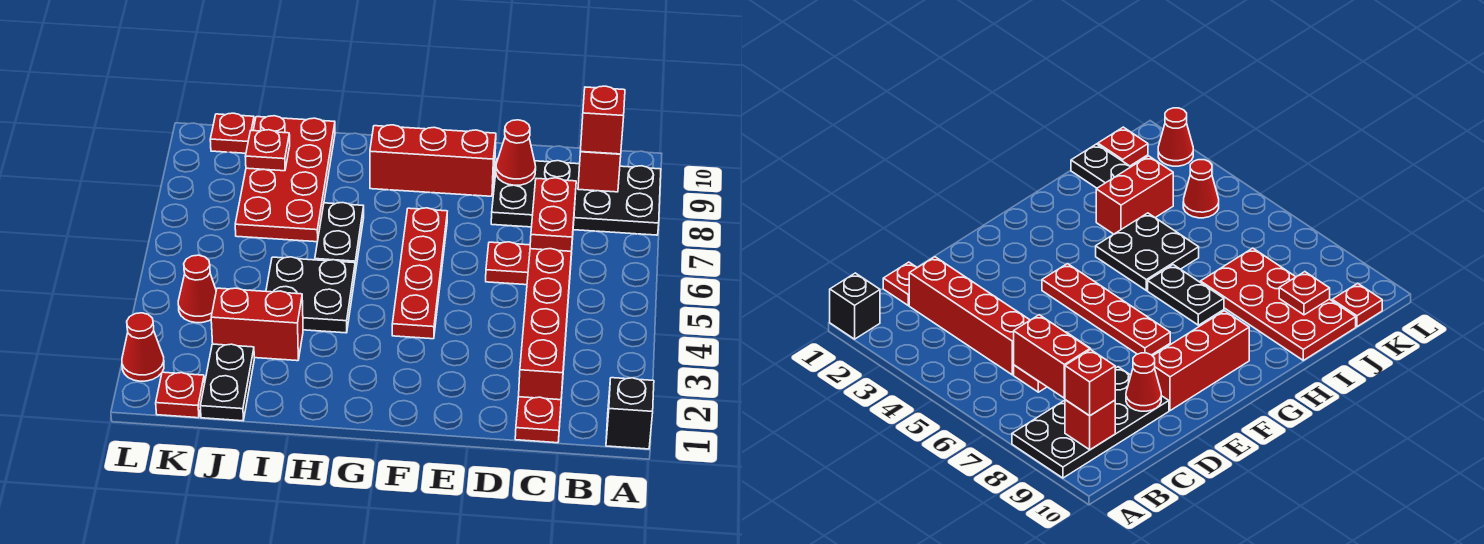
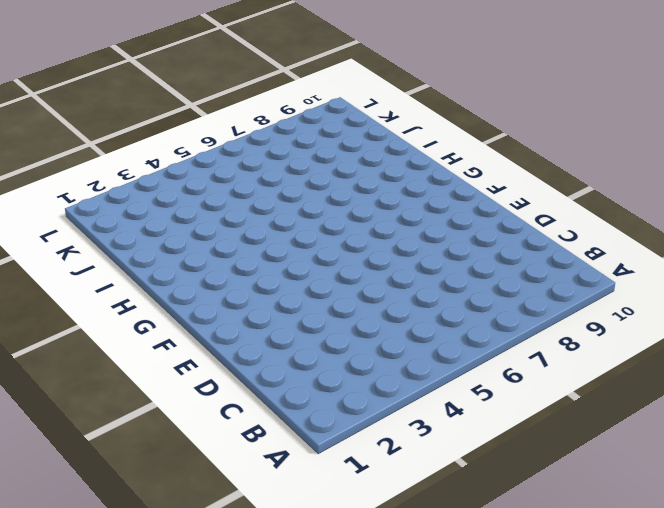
none -> black 1x1 brick [606,378,654,449]
none -> black 2x4 plate [491,159,661,235]
none -> red 1x1 plate [515,397,561,443]

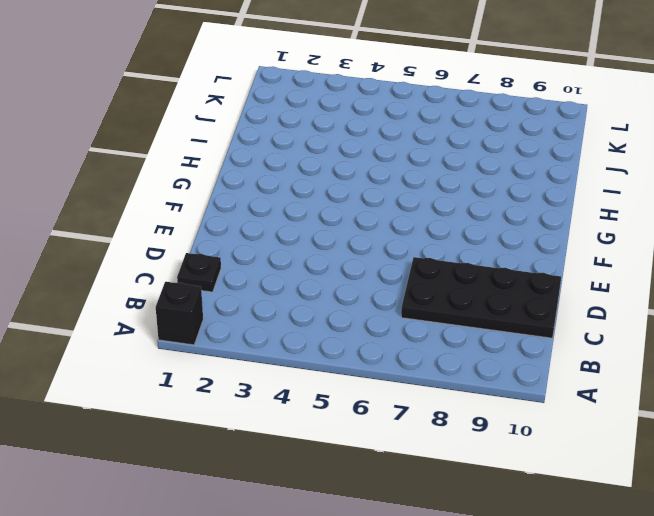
black 1x1 plate [177,253,221,292] -> red 1x1 plate [515,397,561,443]
black 2x4 plate [401,257,561,338] -> black 2x4 plate turned to [491,159,661,235]
none -> red 1x4 brick [519,249,572,400]
none -> red 1x2 plate [486,242,530,285]
none -> red 1x3 brick [370,125,496,196]

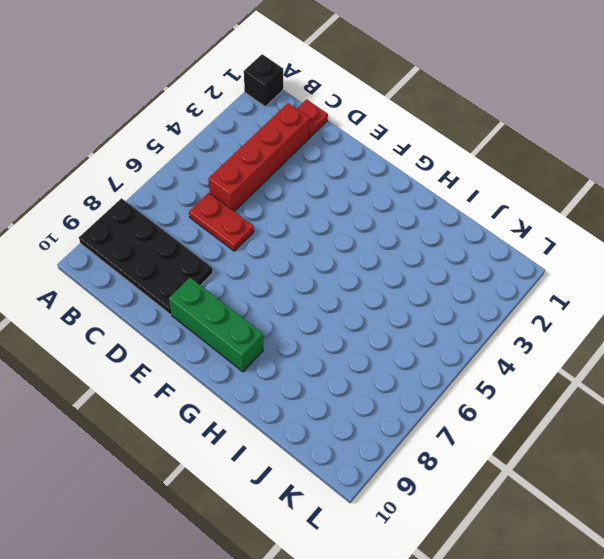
green 1x3 brick [169,278,263,372] -> red 1x3 brick [370,125,496,196]
none -> red 1x4 plate [392,208,447,339]
none -> black 2x2 plate [266,257,355,333]
none -> black 1x2 plate [315,203,364,273]

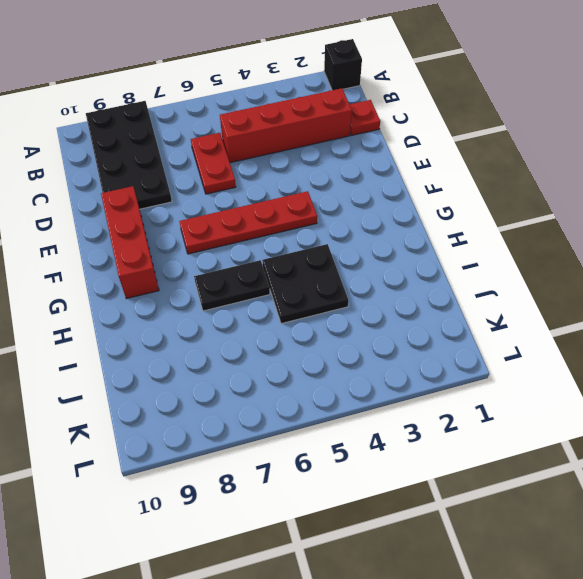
none -> red 1x2 brick [211,288,303,361]
none -> red 2x4 plate [235,116,335,242]
none -> black 1x2 plate [200,344,254,421]

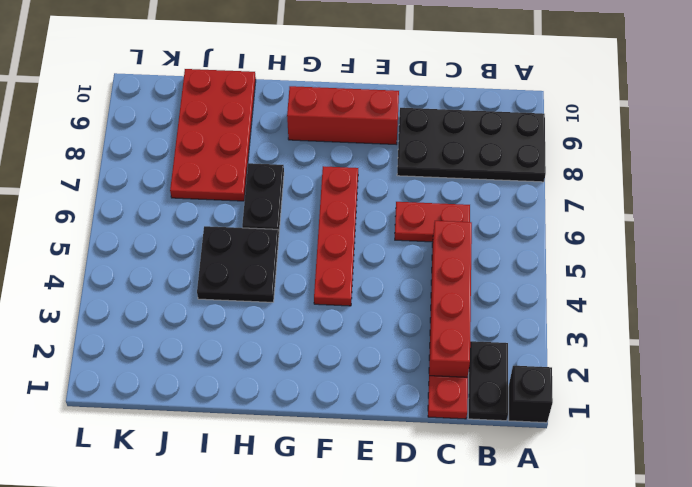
black 1x2 plate [468,341,508,421] -> black 1x2 plate moved to [200,344,254,421]
none -> red 1x2 brick [211,288,303,361]
none -> red 1x1 plate [156,372,205,418]
none -> red 1x1 cone [178,255,216,323]

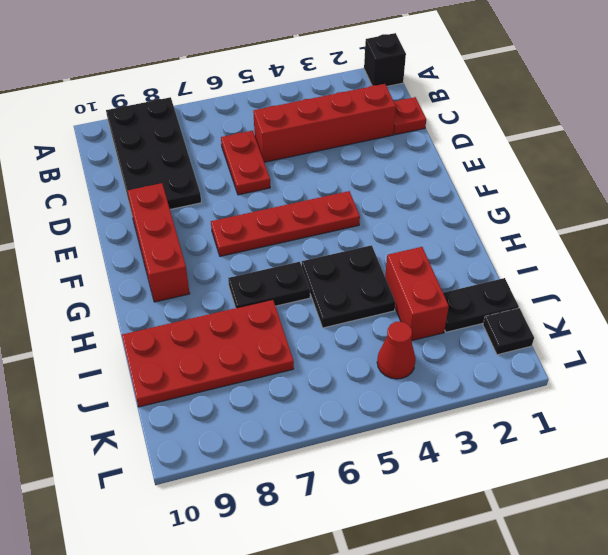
black 1x1 plate [483,308,534,355] -> red 1x1 plate [156,372,205,418]
none -> red 1x1 plate [210,113,254,153]
none -> red 1x1 cone [122,313,164,381]
none -> red 1x1 brick [578,152,621,192]

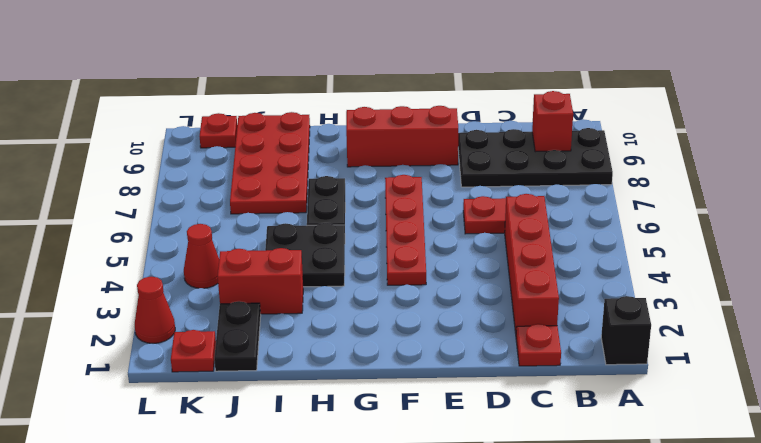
none -> red 1x2 brick [530,178,576,254]
none -> red 1x1 cone [496,120,536,185]
none -> red 1x1 plate [245,130,290,171]

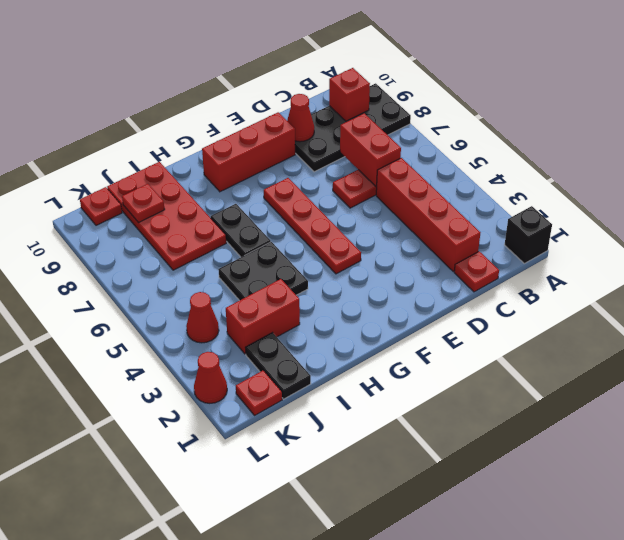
none -> red 1x1 brick [580,86,625,154]

